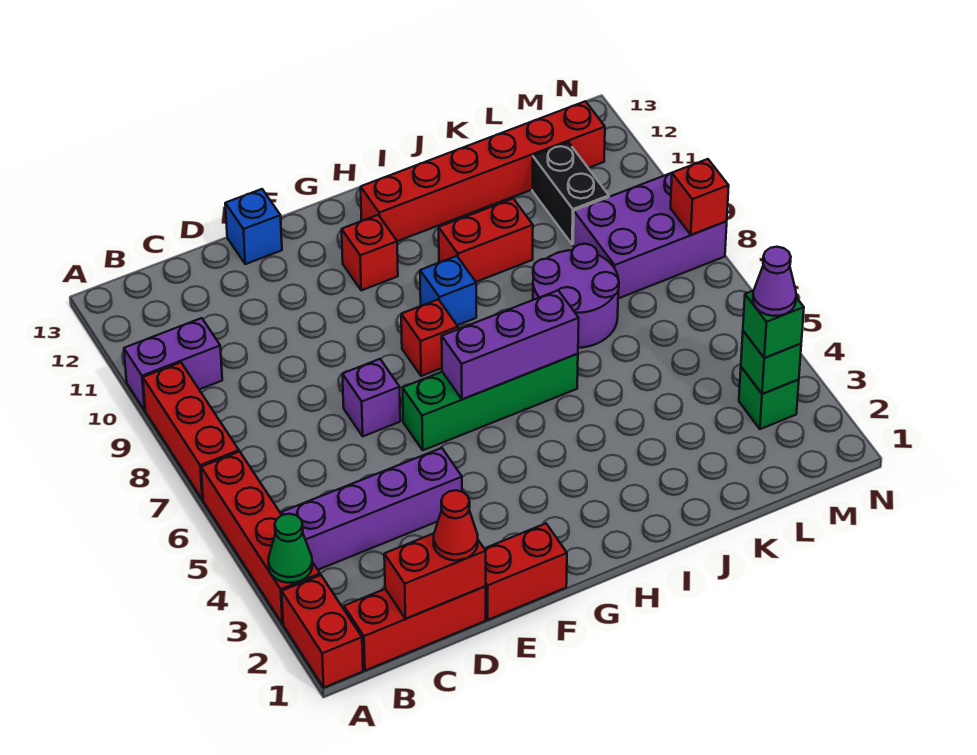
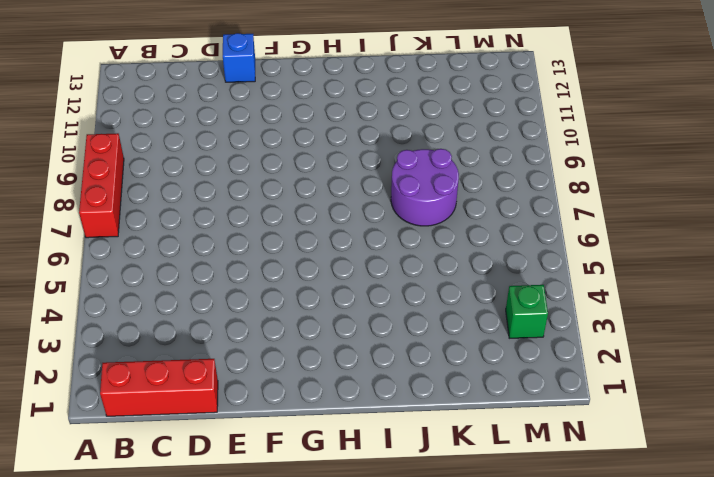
none -> red 1x2 brick [282,575,363,687]
none -> red 1x4 brick [201,452,320,624]
none -> purple 1x2 brick [124,318,222,410]

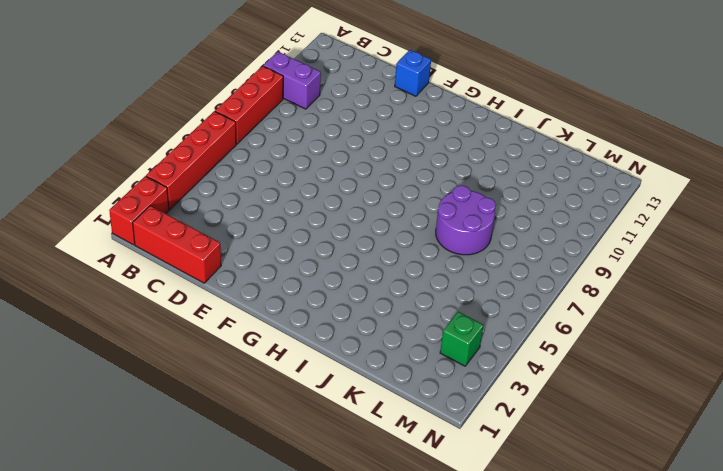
none -> purple 1x4 brick [282,448,462,570]
none -> red 1x2 brick [484,524,567,620]
none -> purple 1x1 brick [342,359,400,436]

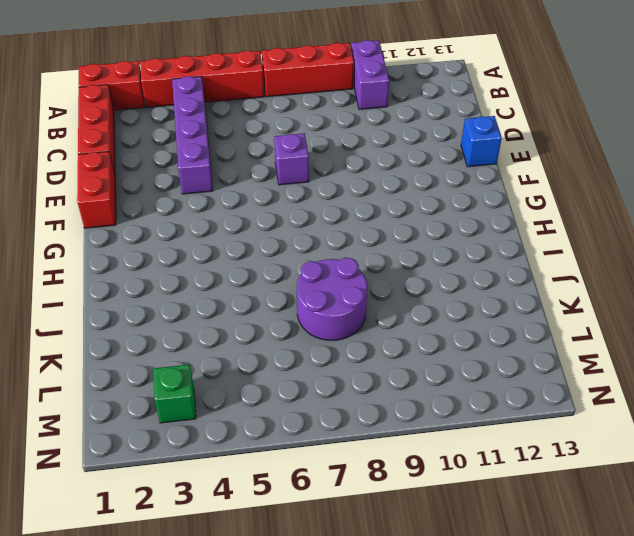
none -> green 1x4 brick [403,354,578,450]
none -> red 1x1 brick [401,299,458,376]
none -> red 1x1 brick [342,215,398,290]

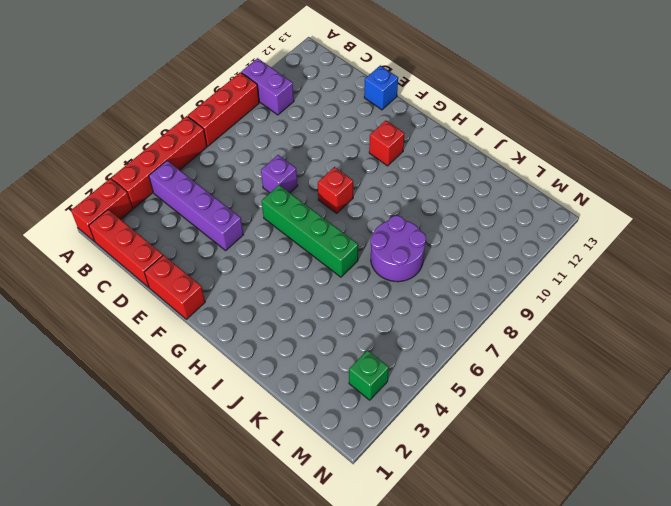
none -> blue 1x1 brick [420,256,476,325]
none -> red 1x6 brick [361,101,605,241]
none -> red 1x2 brick [439,199,533,282]

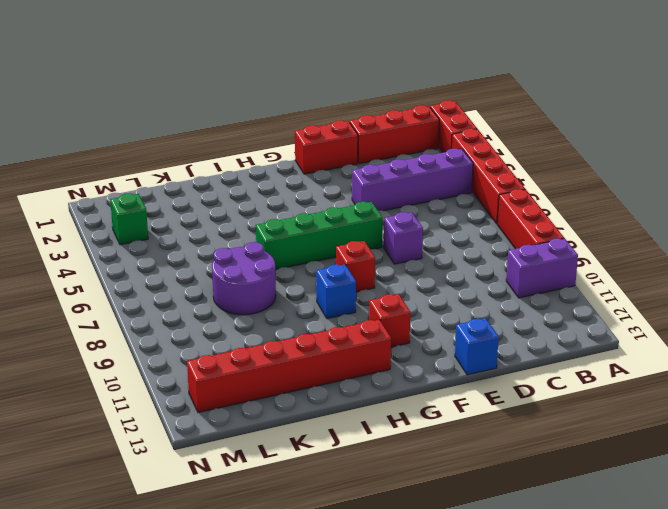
none -> red 1x2 brick [439,199,533,282]
none -> purple 2x3 brick [573,173,727,299]
none -> black 1x2 brick [532,142,609,244]

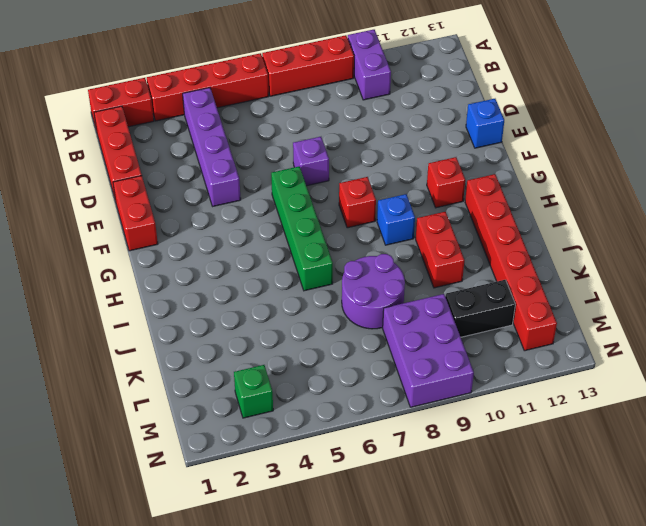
none -> green 1x1 cone [269,514,312,583]
none -> red 1x2 brick [384,533,486,619]
none -> purple 1x3 brick [442,290,579,399]

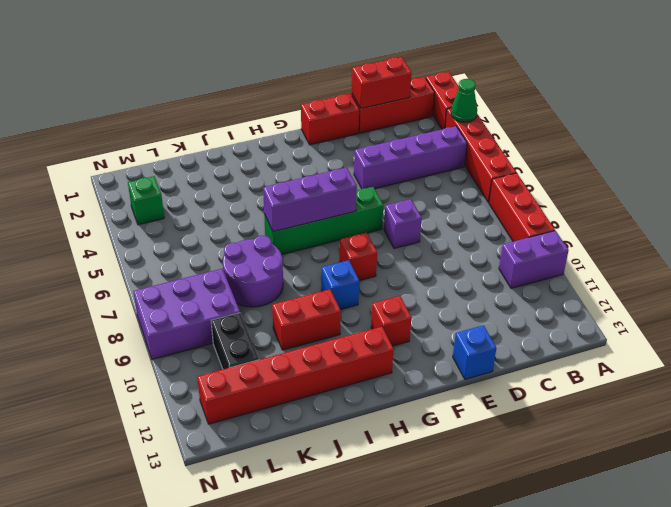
none -> green 1x1 brick [741,331,801,394]
none -> red 1x1 brick [671,159,729,235]
none -> red 1x1 cone [434,490,478,560]

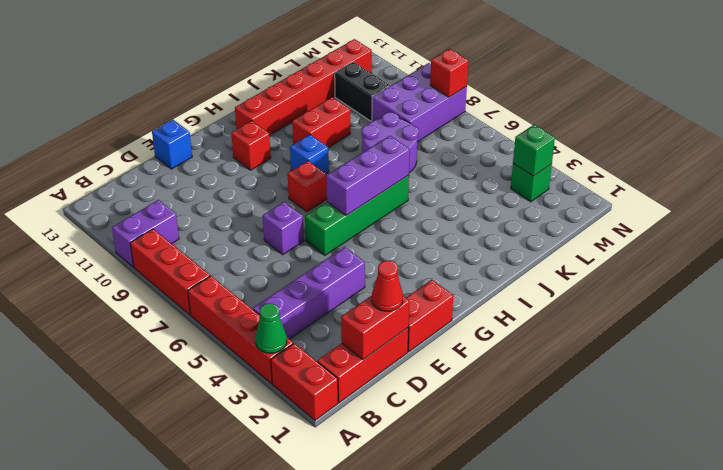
none -> green 1x1 brick [743,291,804,358]
none -> purple 1x1 cone [753,247,796,316]

